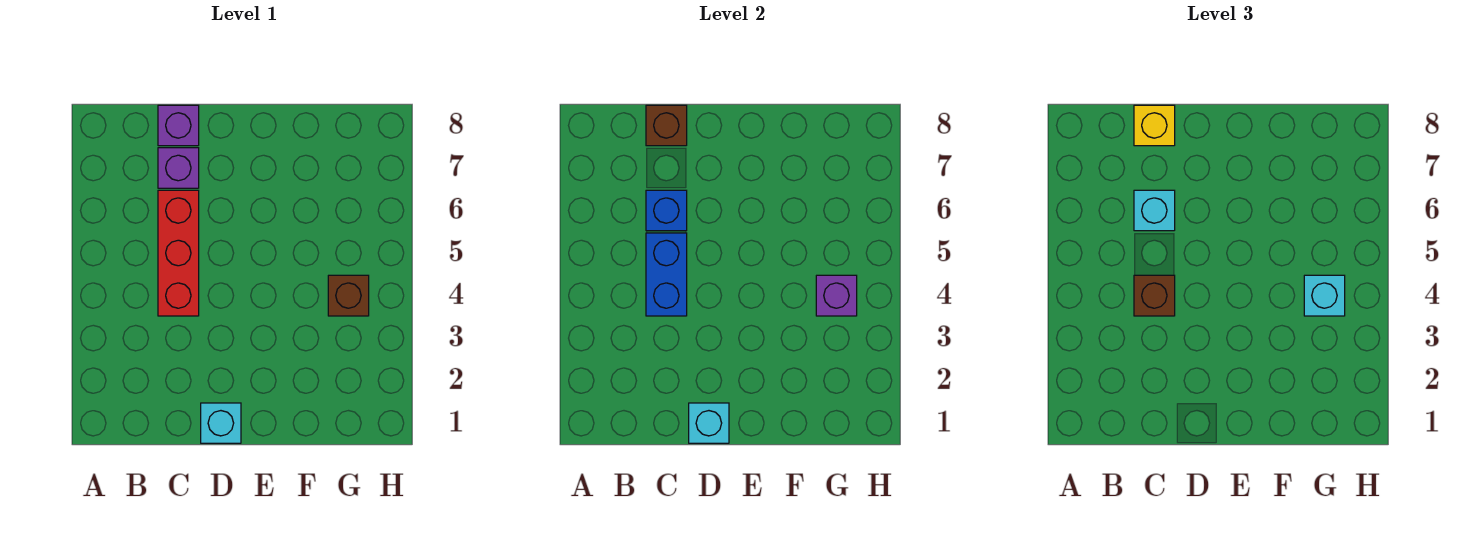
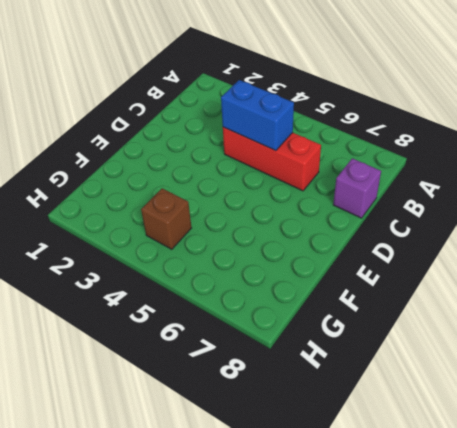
none -> purple 1x1 brick [158,148,199,188]
none -> cyan 1x1 brick [201,403,241,443]
none -> blue 1x1 brick [646,190,687,231]

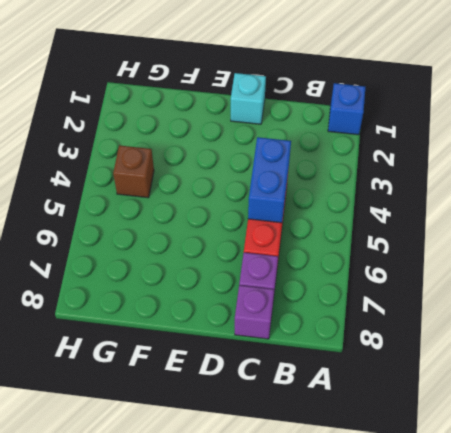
blue 1x1 brick [328,83,365,135] -> blue 1x1 brick moved to [646,190,687,231]
none -> brown 1x1 brick [646,105,687,146]
none -> cyan 1x1 brick [689,403,729,443]
none -> purple 1x1 brick [816,275,857,316]

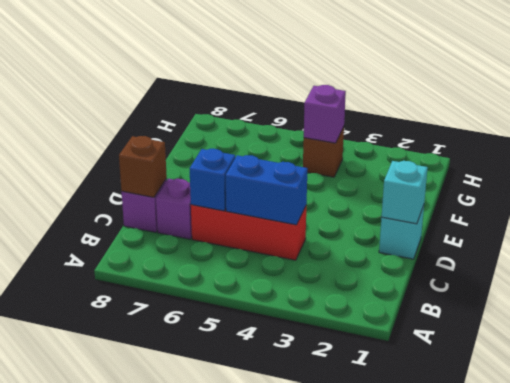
none -> brown 1x1 brick [1134,275,1175,316]
none -> cyan 1x1 brick [1134,190,1175,231]
none -> yellow 1x1 brick [1134,105,1175,146]

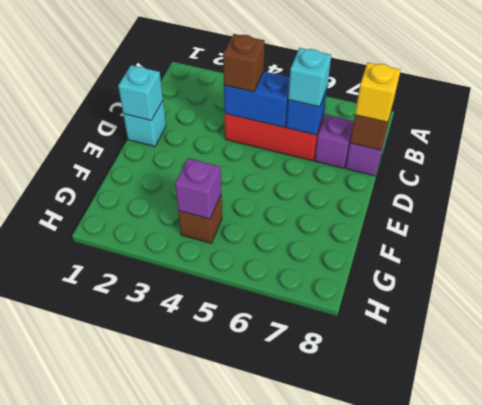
none -> cyan 1x1 brick [1304,275,1345,316]

